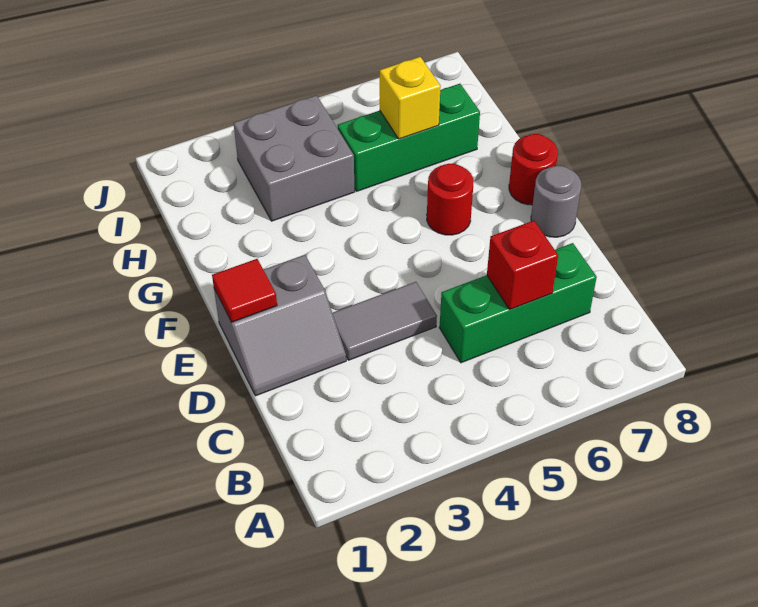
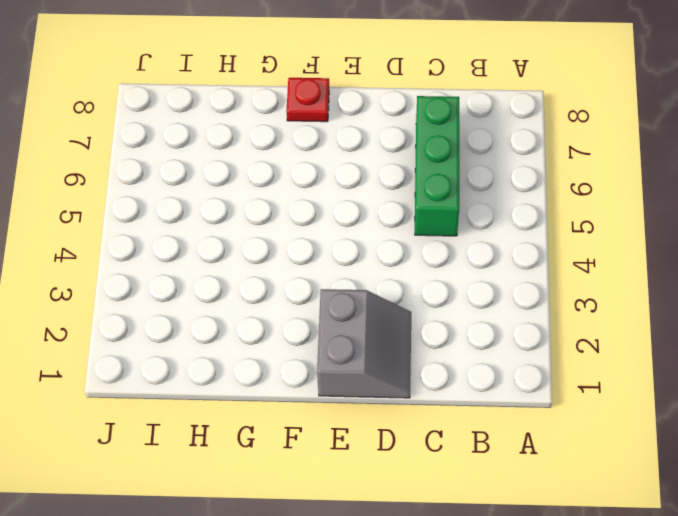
red 1x1 plate [286,78,329,122] -> red 1x1 round brick [509,134,558,205]
none -> grey 1x2 tile [333,282,437,360]
none -> grey 1x1 round brick [531,166,581,237]

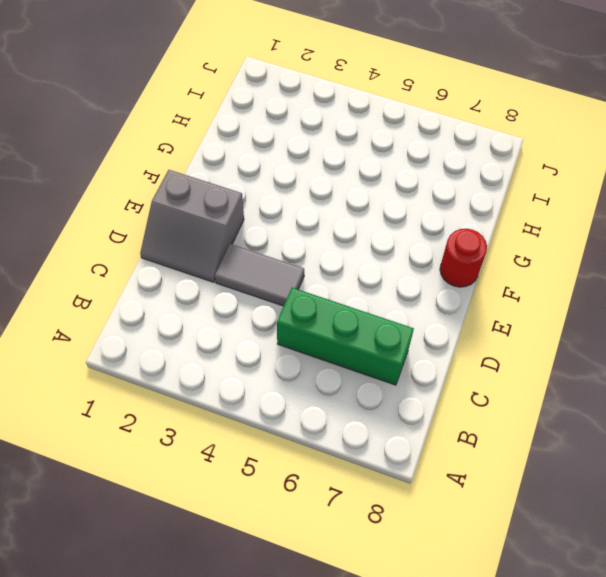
none -> grey 1x1 round brick [531,166,581,237]
none -> red 1x1 round brick [427,164,473,235]

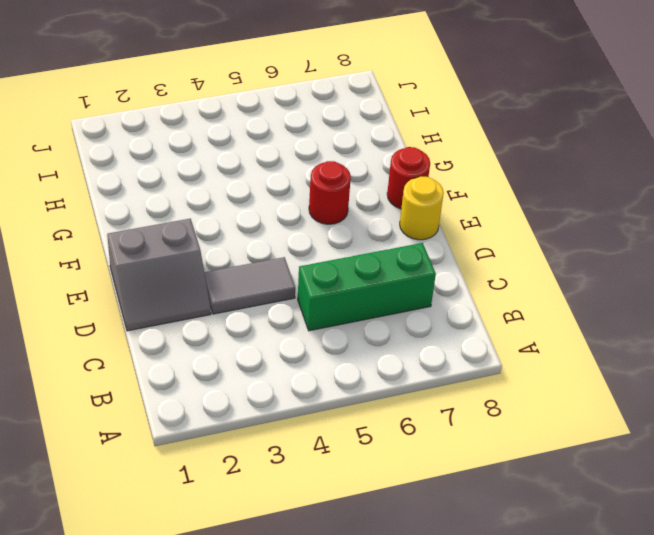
yellow 1x1 round brick [400,177,444,240] -> grey 1x1 round brick [531,166,581,237]
none -> grey 2x2 brick [234,95,355,221]
none -> green 1x3 brick [337,84,480,191]

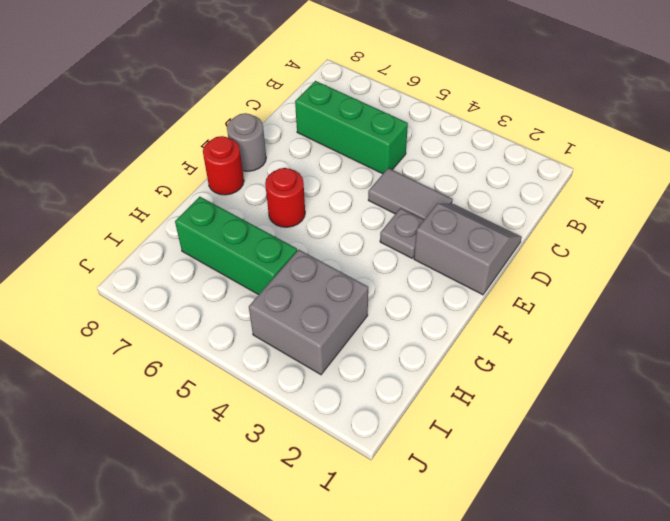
grey 1x1 plate [380,208,424,258] -> none
none -> red 1x1 brick [487,221,558,310]
none -> red 1x1 tile [212,259,277,322]

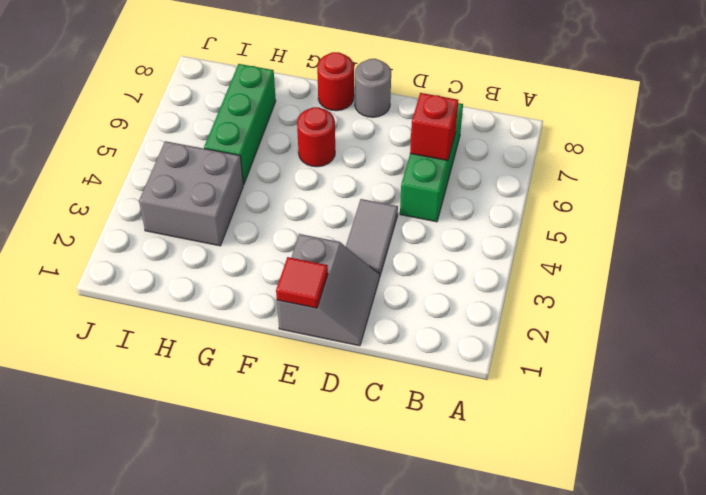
none -> yellow 1x1 brick [380,57,441,139]

